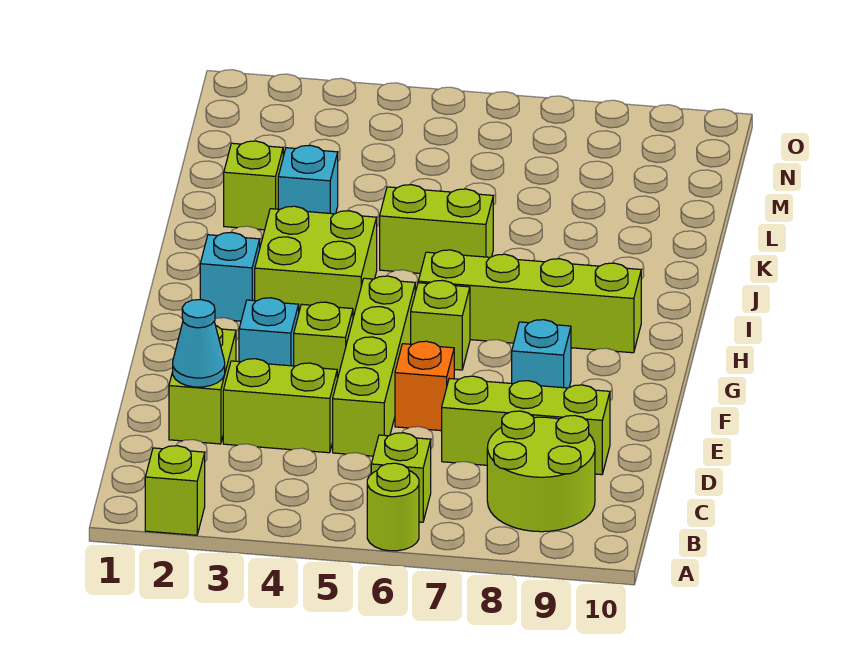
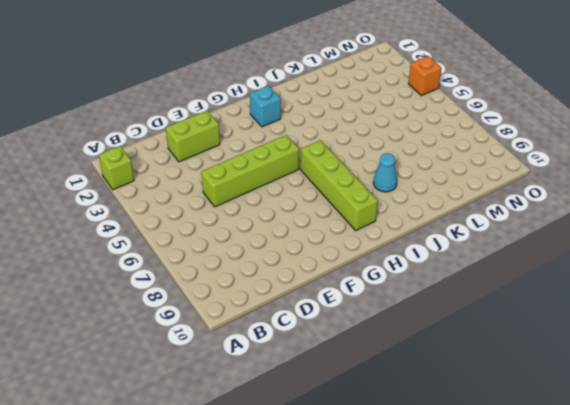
cyan 1x1 cone [373,153,397,192] -> cyan 1x1 cone moved to [173,300,225,387]
orange 1x1 brick [408,56,441,96] -> orange 1x1 brick moved to [395,341,454,431]
none -> lime 1x1 round brick [367,463,419,551]
none -> lime 1x1 brick [371,433,431,522]
none -> lime 2x2 round brick [487,411,595,532]

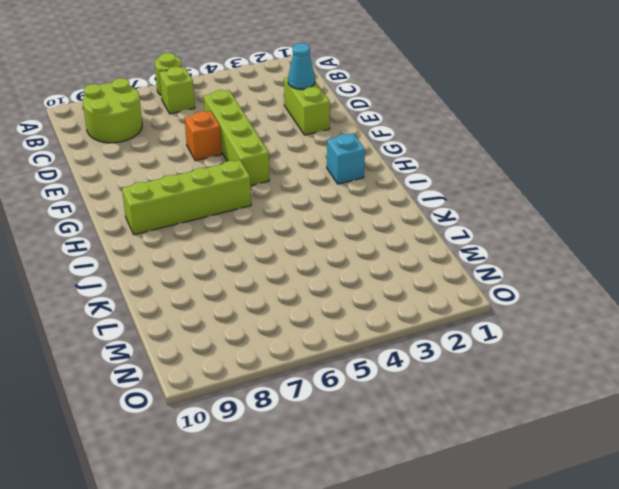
none -> lime 1x1 brick [145,446,205,535]
none -> lime 1x2 brick [223,359,337,453]
none -> lime 1x3 brick [442,376,610,475]

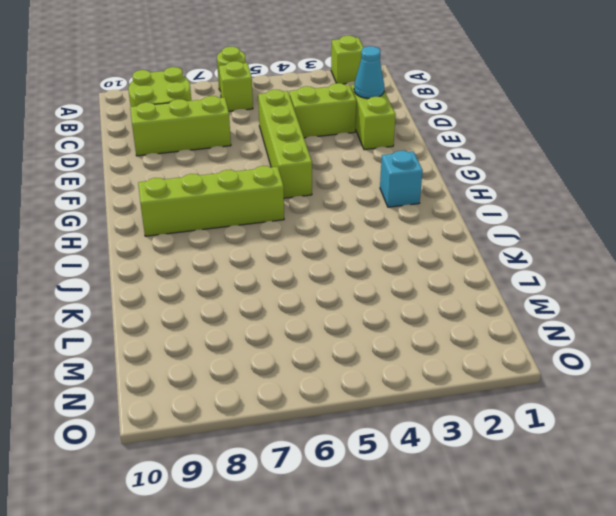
none -> orange 1x1 brick [395,341,454,431]
none -> cyan 1x1 brick [239,298,299,366]
none -> lime 1x1 brick [294,302,353,379]

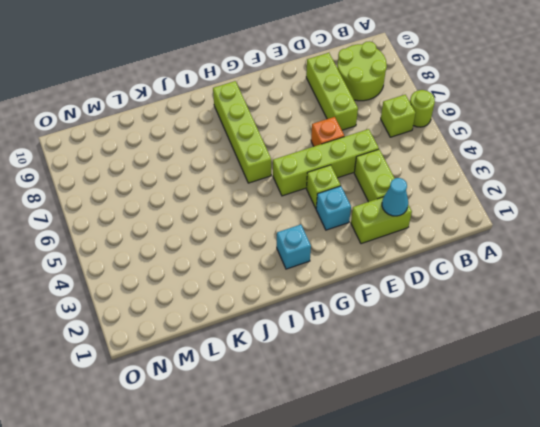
none -> lime 1x1 brick [145,446,205,535]
none -> cyan 1x1 brick [512,320,571,388]
none -> lime 1x1 brick [411,280,470,370]

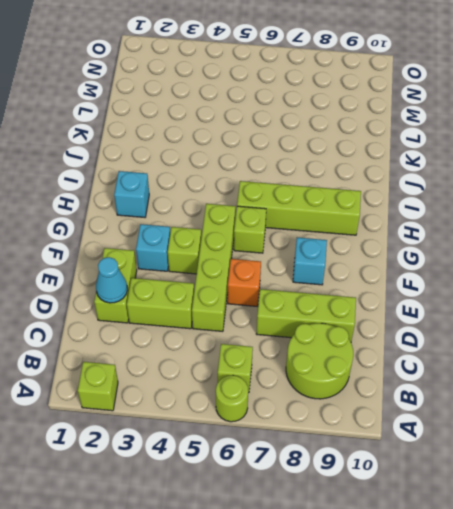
none -> lime 2x2 brick [255,206,377,317]
none -> lime 1x2 brick [380,185,493,273]
none -> lime 1x1 brick [224,141,283,230]

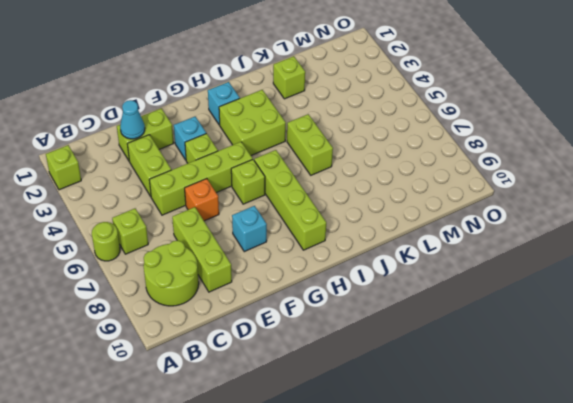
none -> cyan 1x1 brick [278,145,338,214]

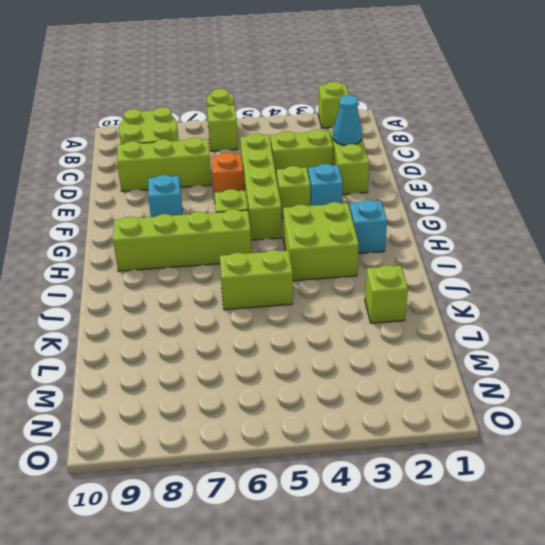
none -> cyan 1x1 brick [278,145,338,214]

